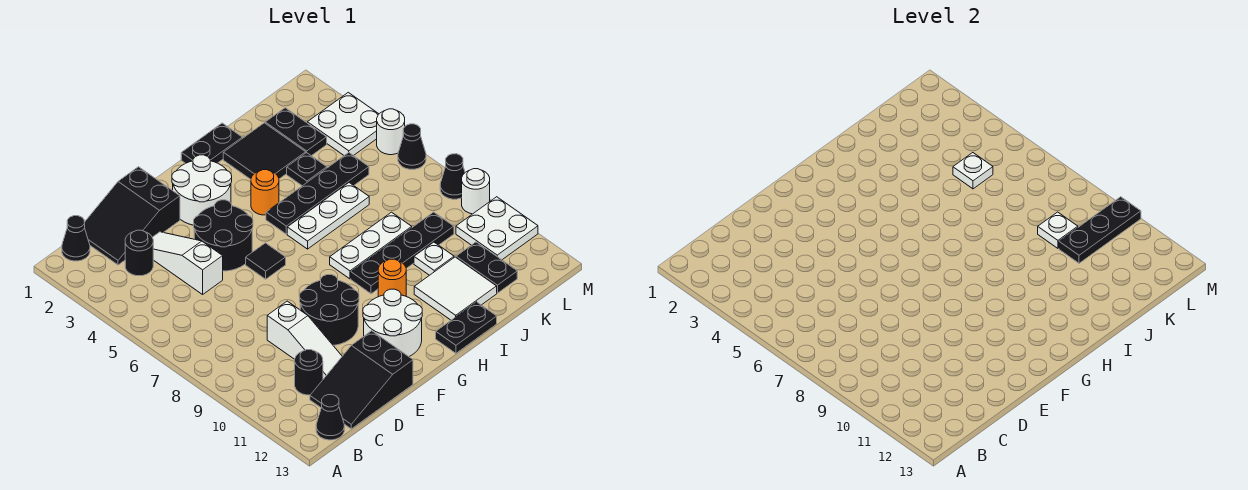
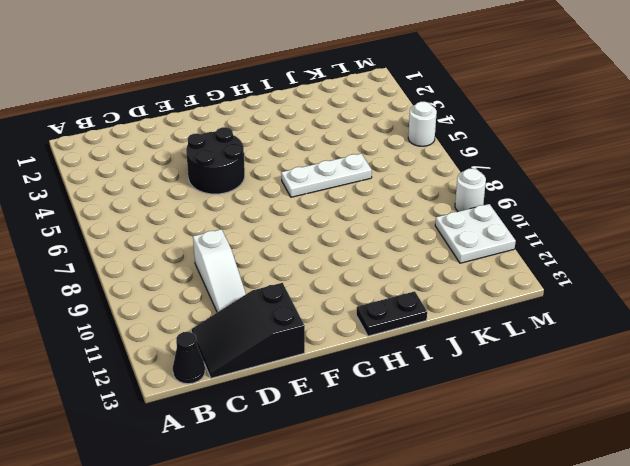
none -> black 1x1 cone [62,216,90,261]
none -> black 2x3 slope [84,167,180,265]
none -> black 1x1 round brick [125,230,153,276]
none -> black 1x1 round brick [295,350,323,395]

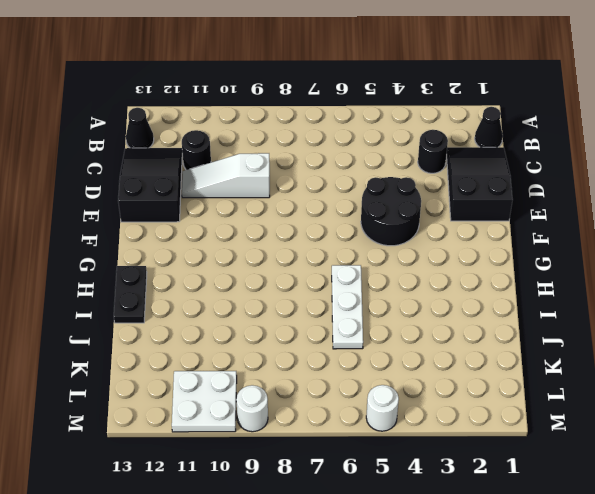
none -> white 1x3 slope [152,232,223,294]
none -> black 2x2 round brick [300,275,359,345]
none -> white 2x2 round brick [172,155,232,225]
none -> black 1x1 tile [246,243,286,279]

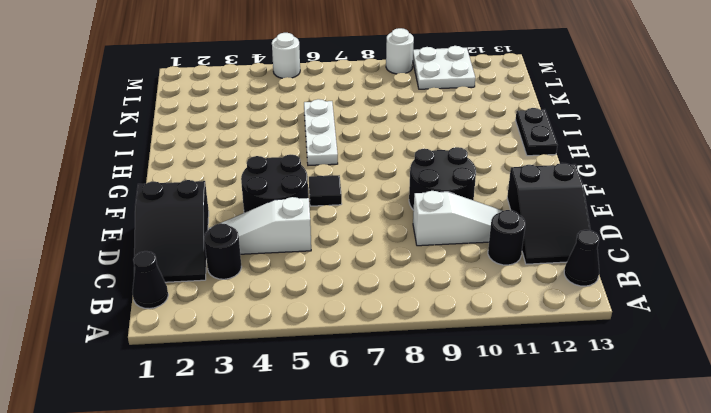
none -> white 2x2 round brick [172,155,232,225]
none -> white 2x2 round brick [363,289,422,356]
none -> black 1x2 plate [181,123,242,163]
none -> orange 1x1 round brick [251,170,279,215]

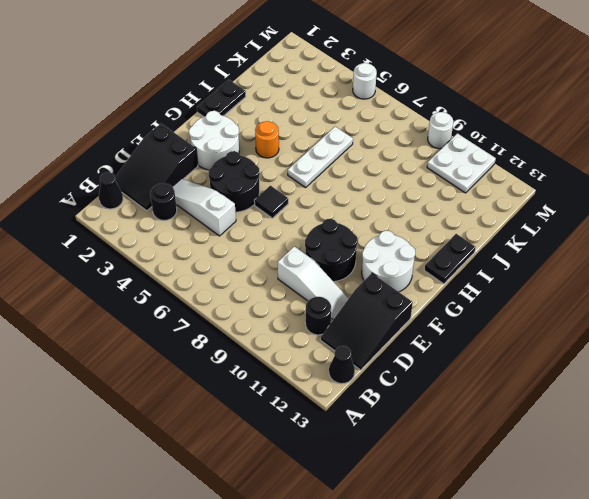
none -> black 1x4 plate [266,153,369,234]
none -> white 1x3 plate [330,212,412,279]
none -> black 1x4 plate [351,212,454,294]
none -> orange 1x1 round brick [378,259,406,297]

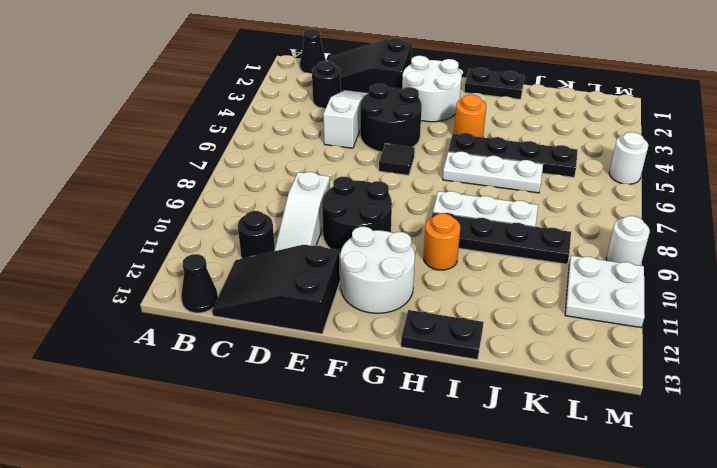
none -> black 2x2 tile [223,123,306,179]
none -> white 2x2 tile [414,257,497,320]
none -> black 1x1 plate [287,153,327,186]
none -> white 1x1 plate [414,242,454,275]

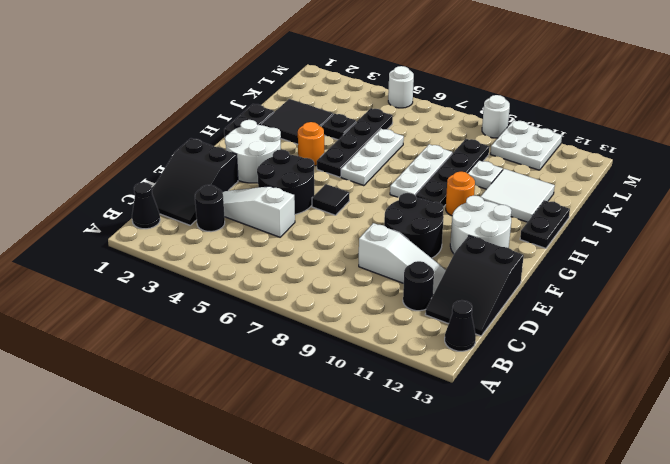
none -> black 1x2 plate [265,108,327,156]
none -> black 1x2 plate [456,242,517,293]
none -> white 2x2 plate [307,92,379,156]
none -> black 1x1 cone [398,124,426,169]

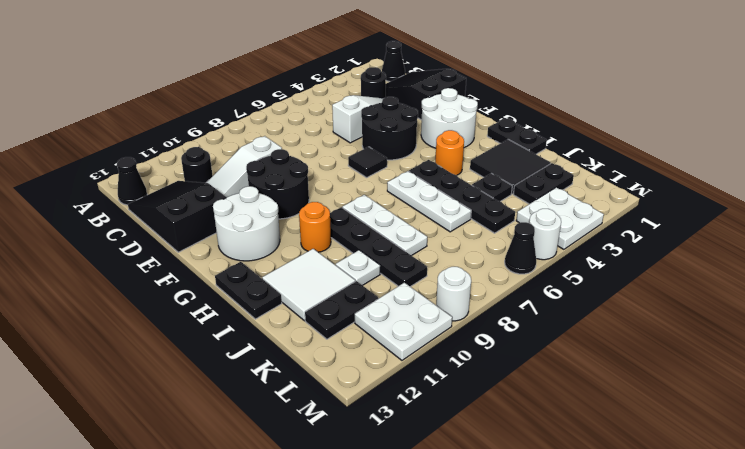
none -> black 1x1 cone [440,154,465,199]
none -> white 1x1 plate [953,153,993,189]
none -> white 1x1 plate [1038,212,1078,248]
none -> black 1x3 plate [1059,197,1141,263]

